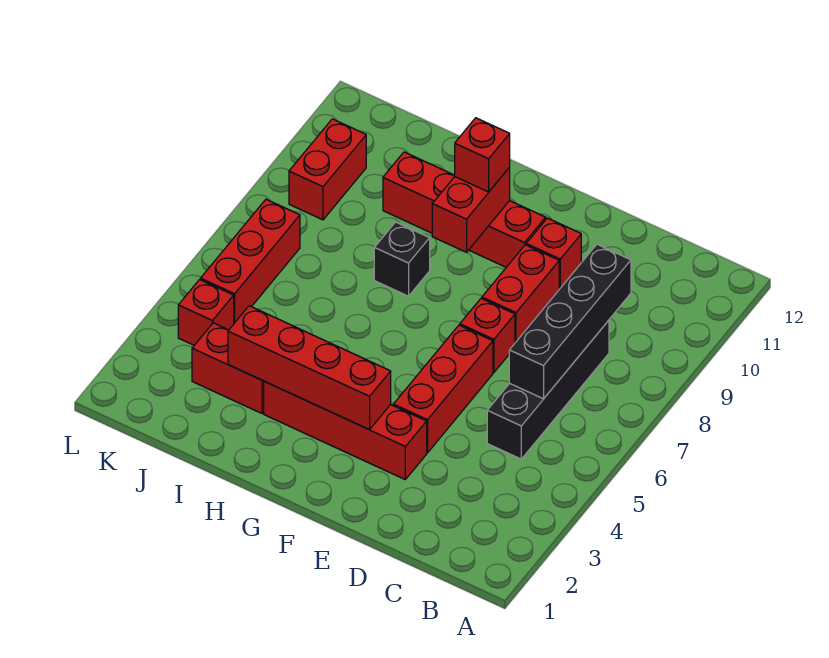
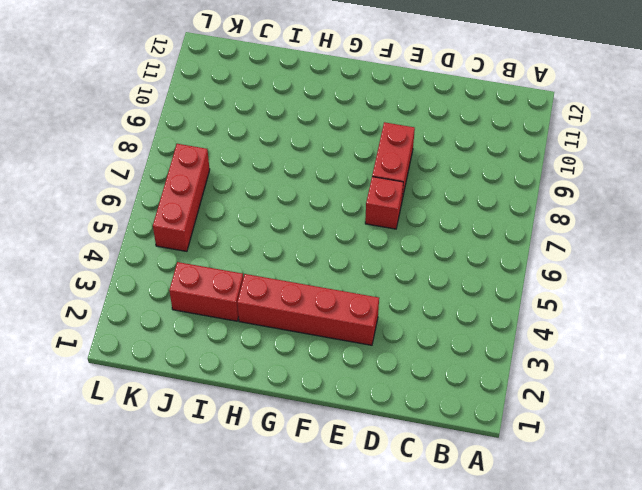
none -> black 1x4 brick [487,320,609,459]
none -> red 1x3 brick [393,325,493,453]
none -> red 1x1 brick [526,218,581,289]

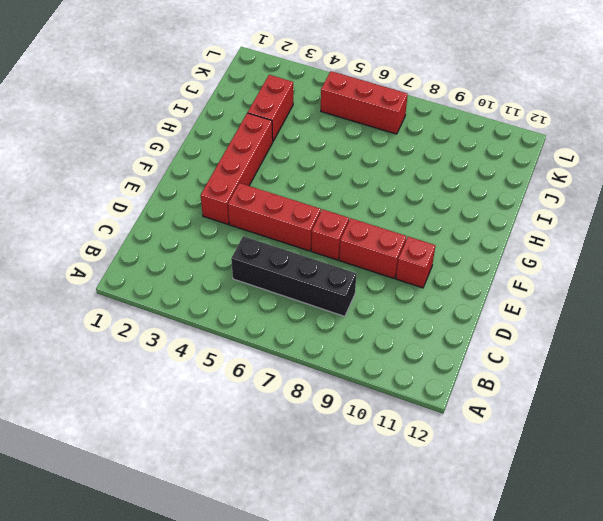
none -> red 1x4 brick [383,152,546,267]
none -> black 1x1 brick [374,222,430,296]
none -> red 1x1 brick [178,280,234,345]

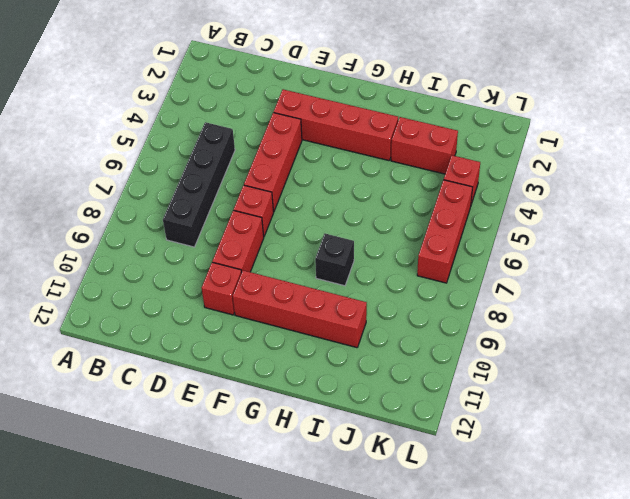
none -> red 1x2 brick [289,119,366,220]
none -> black 1x4 brick [509,244,631,399]
none -> red 1x4 brick [228,306,391,429]

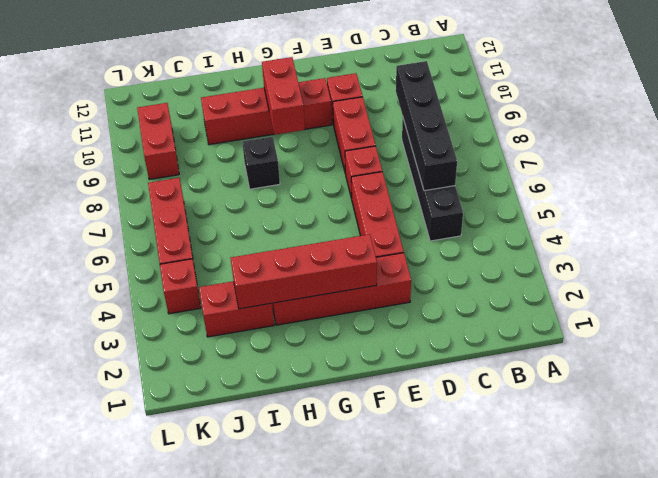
none -> red 1x1 brick [455,118,510,192]

